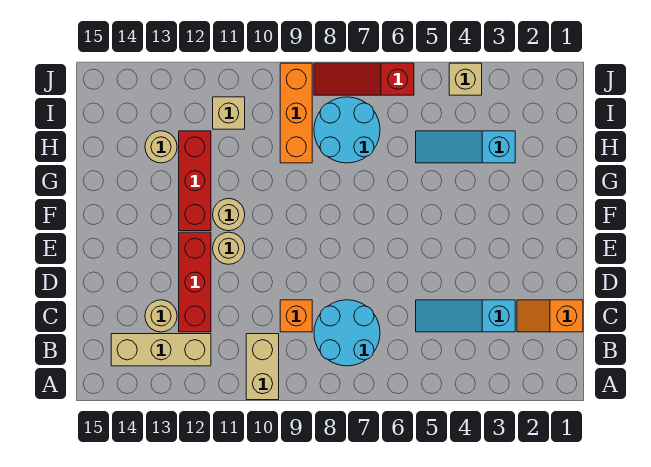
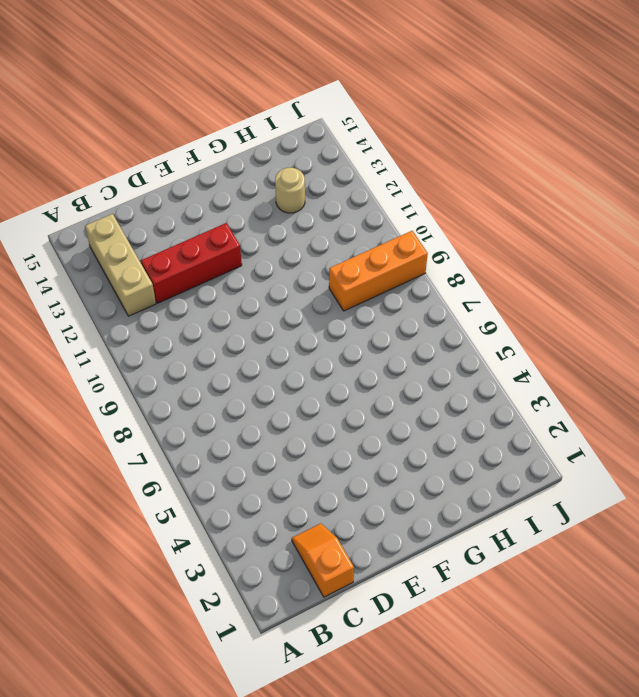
none -> tan 1x2 brick [246,334,279,400]
none -> cyan 2x2 round brick [314,300,380,366]
none -> cyan 1x3 slope [416,300,515,332]

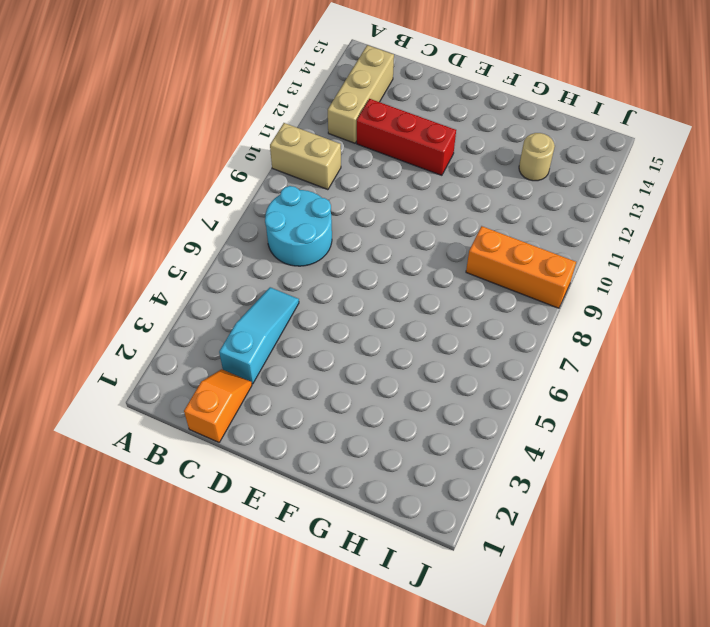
none -> orange 1x1 brick [280,300,312,332]
none -> tan 1x1 round brick [145,300,177,332]
none -> tan 1x1 round brick [213,232,245,264]

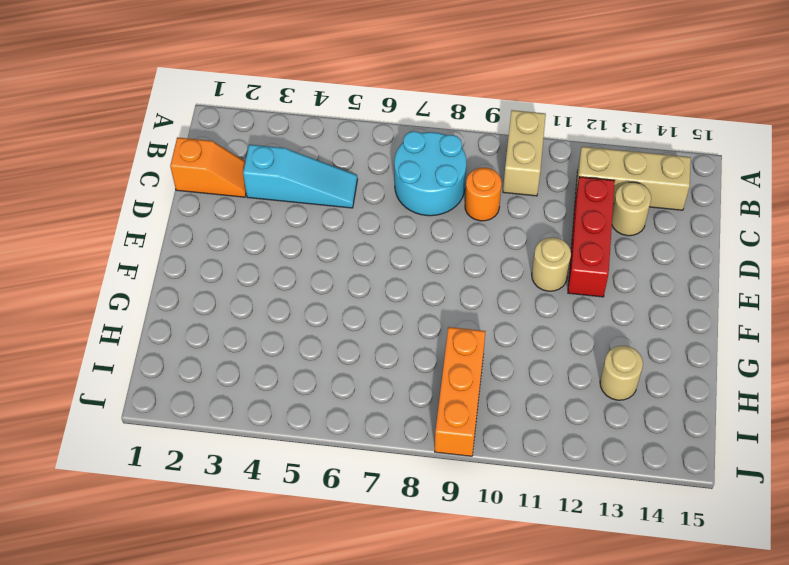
orange 1x1 round brick [465,168,502,221] -> orange 1x1 brick [280,300,312,332]
none -> tan 1x1 round brick [213,199,245,231]
none -> red 1x3 brick [179,131,211,231]
none -> cyan 1x3 slope [416,131,515,163]

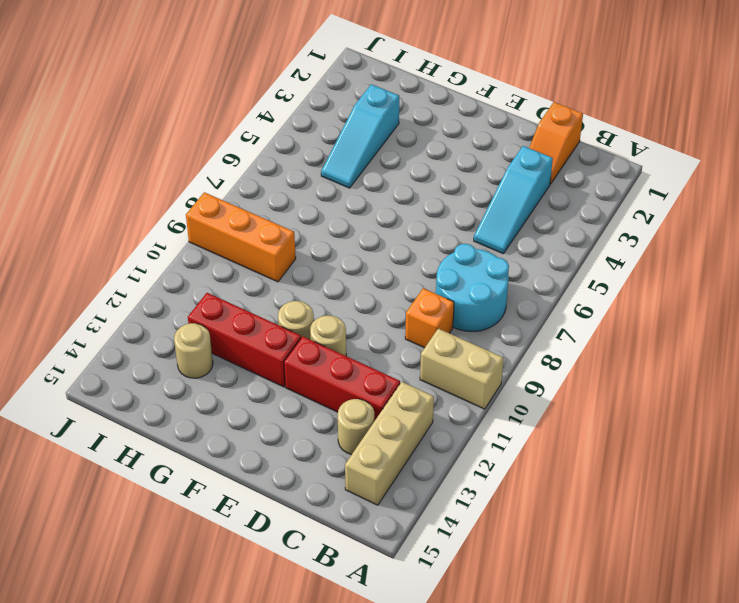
none -> cyan 2x2 round brick [314,97,380,163]
none -> tan 1x1 brick [213,97,245,129]
none -> tan 1x1 brick [449,63,482,95]

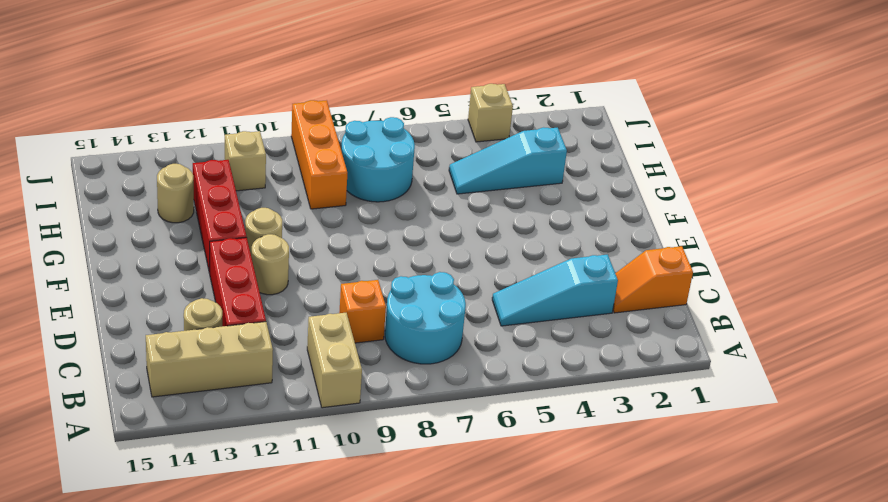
none -> red 1x3 slope [314,63,414,95]

